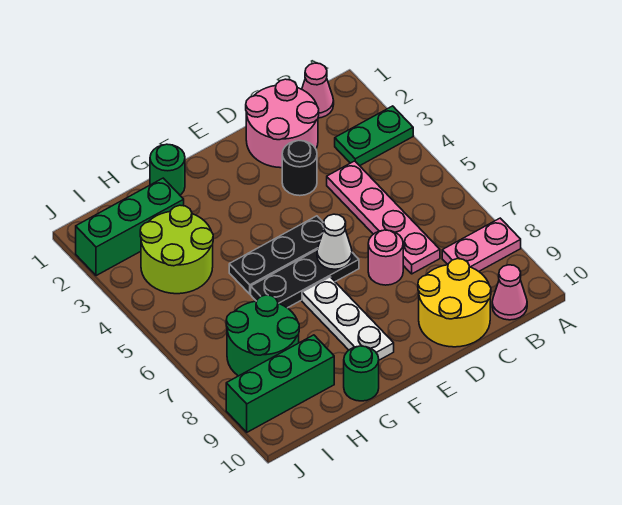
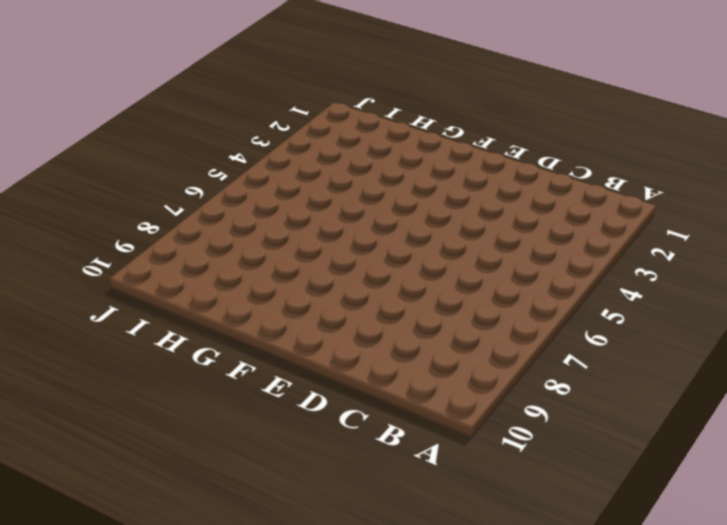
none -> green 1x2 plate [335,106,413,166]
none -> pink 1x2 plate [442,218,521,271]
none -> pink 1x1 cone [302,63,334,118]

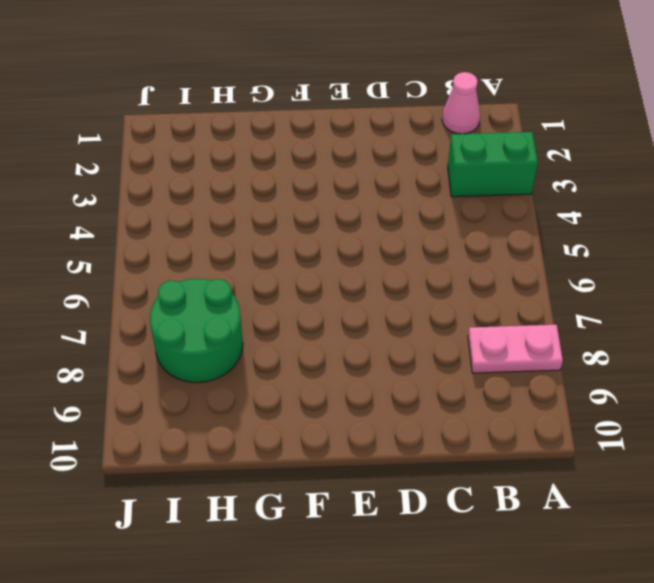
green 1x2 brick [448,132,538,197] -> green 1x2 plate [335,106,413,166]
none -> pink 1x1 cone [492,265,527,320]
none -> pink 2x2 round brick [246,79,319,168]
none -> pink 1x4 plate [327,161,440,274]

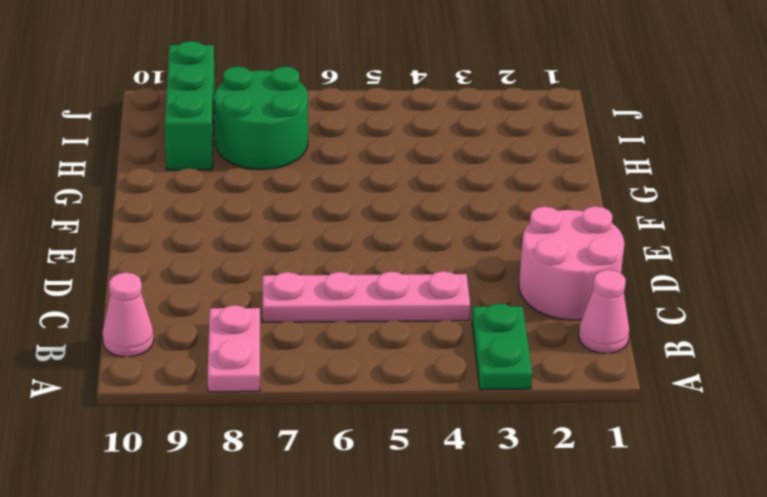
none -> yellow 2x2 round brick [418,259,491,347]
none -> black 1x1 round brick [282,140,317,196]
none -> pink 1x1 round brick [368,230,403,285]

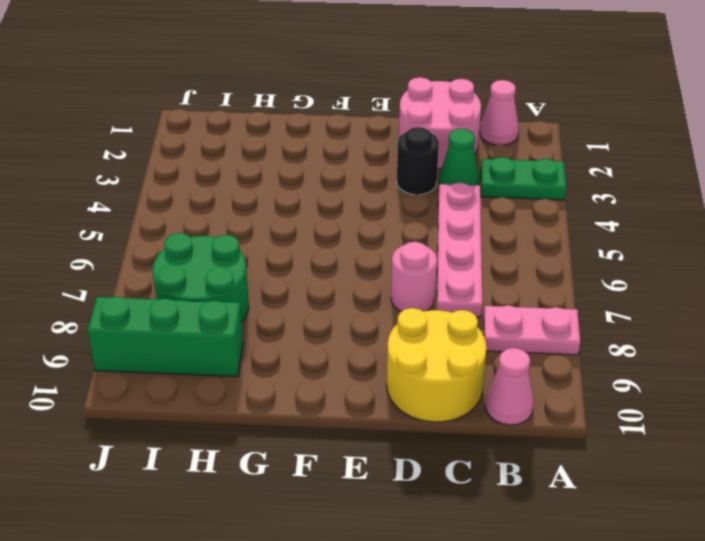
green 1x1 cone [439,129,479,185] -> none
none -> black 1x3 plate [229,216,324,294]
none -> black 1x3 plate [251,250,359,308]
none -> white 1x3 plate [302,277,394,360]

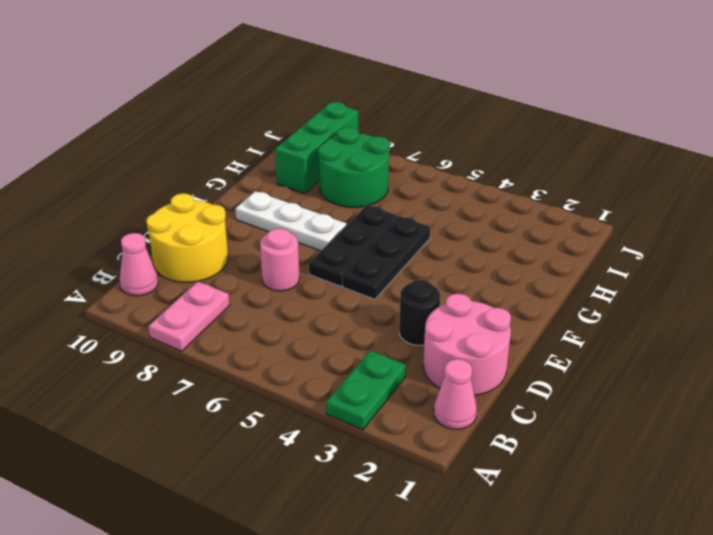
none -> pink 1x4 plate [327,161,440,274]
none -> green 1x1 round brick [150,144,185,195]
none -> green 1x1 round brick [344,346,379,401]

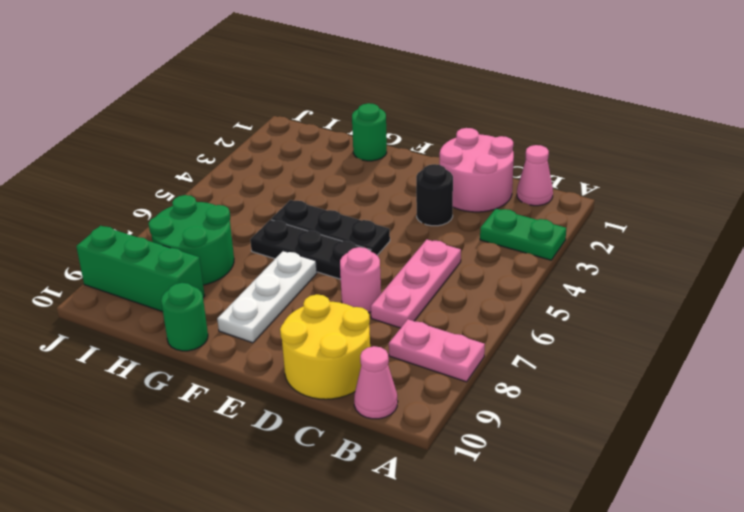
pink 1x3 plate [371,239,461,328] -> pink 1x4 plate [327,161,440,274]
none -> green 1x3 brick [76,178,184,276]
none -> lime 2x2 round brick [140,205,213,294]
none -> white 1x1 cone [317,214,352,269]

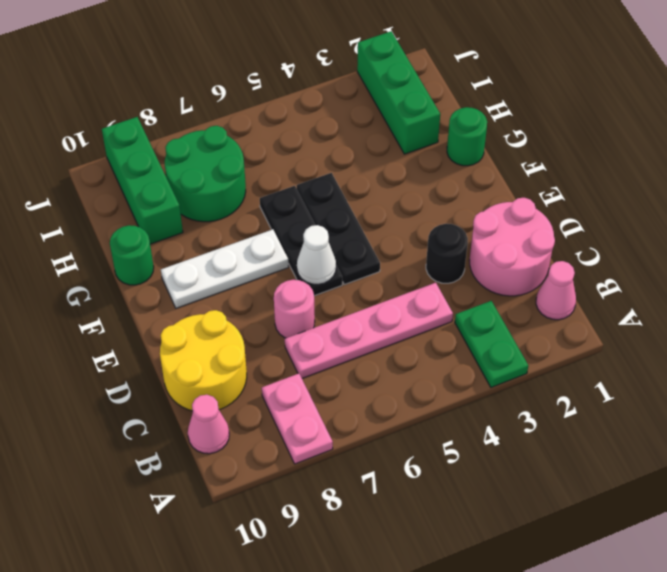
none -> lime 2x2 round brick [140,205,213,294]

